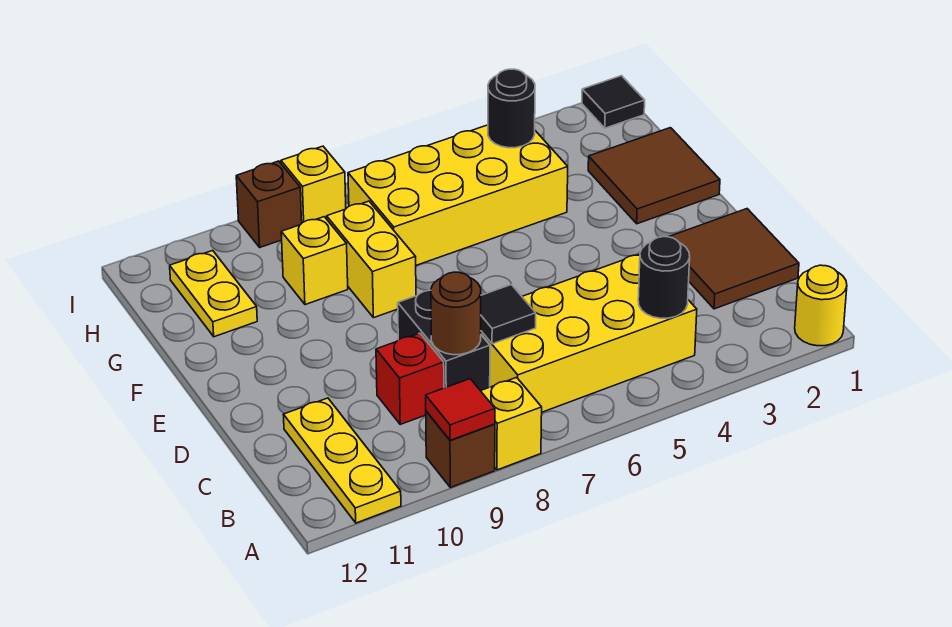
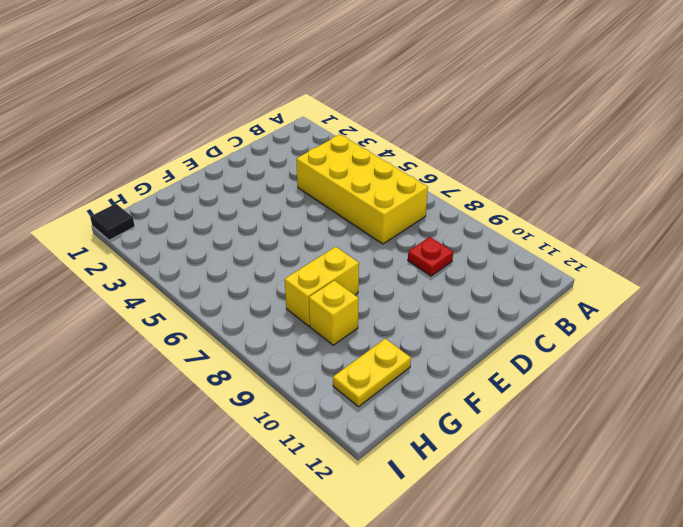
red 1x1 plate [408,237,453,276] -> red 1x1 brick [376,333,444,424]
none -> yellow 1x1 round brick [795,265,847,346]
none -> yellow 1x1 brick [481,377,542,470]
none -> brown 1x1 brick [426,411,495,487]

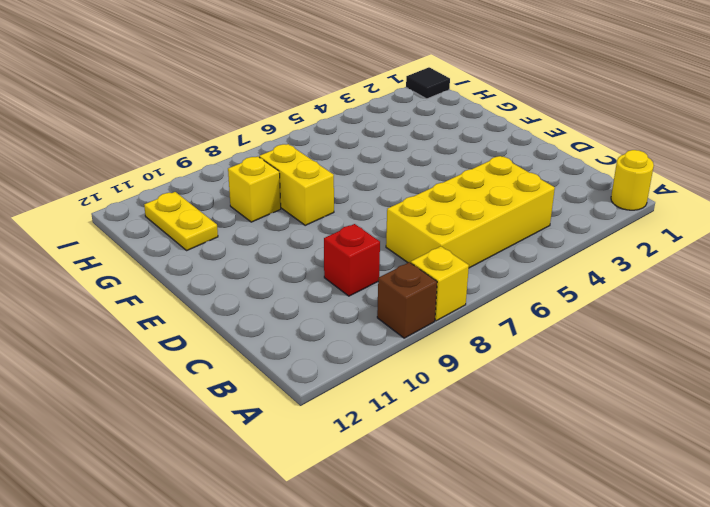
none -> yellow 1x3 plate [283,398,401,523]
none -> brown 2x2 tile [669,209,799,309]
none -> black 1x2 brick [398,290,490,391]

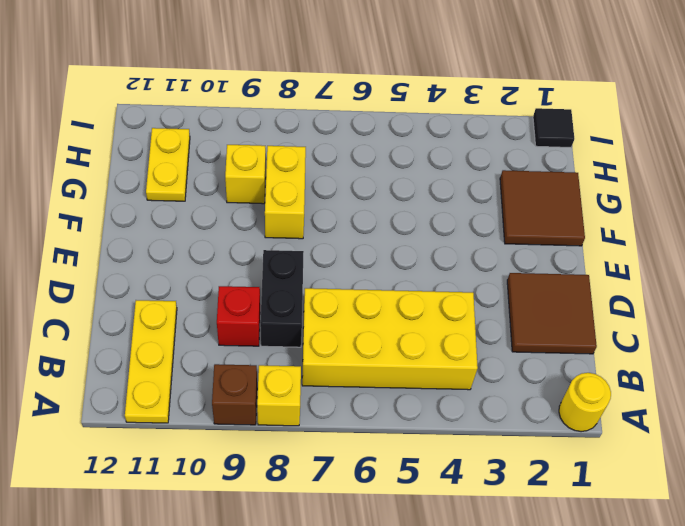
none -> yellow 2x4 brick [348,125,568,265]
none -> yellow 1x1 brick [281,146,346,223]
none -> brown 1x1 brick [236,161,302,247]

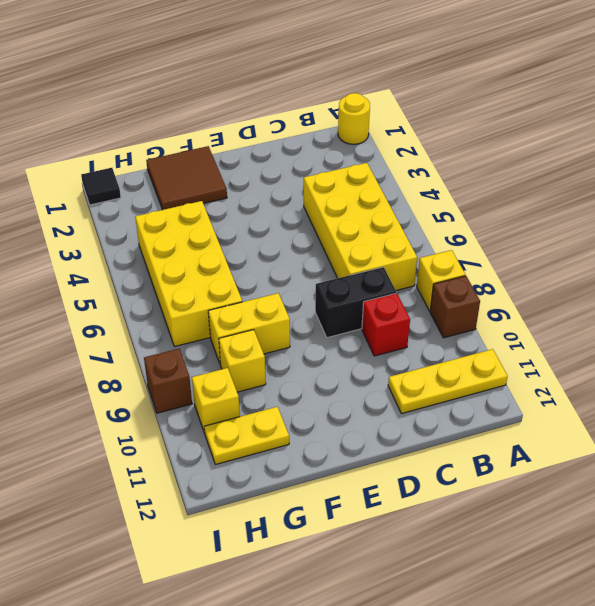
yellow 1x1 brick [192,368,240,433] -> yellow 1x1 brick moved to [281,146,346,223]
none -> brown 2x2 tile [669,209,799,309]
none -> red 1x1 tile [426,379,495,440]
none -> black 1x1 round brick [638,237,690,318]

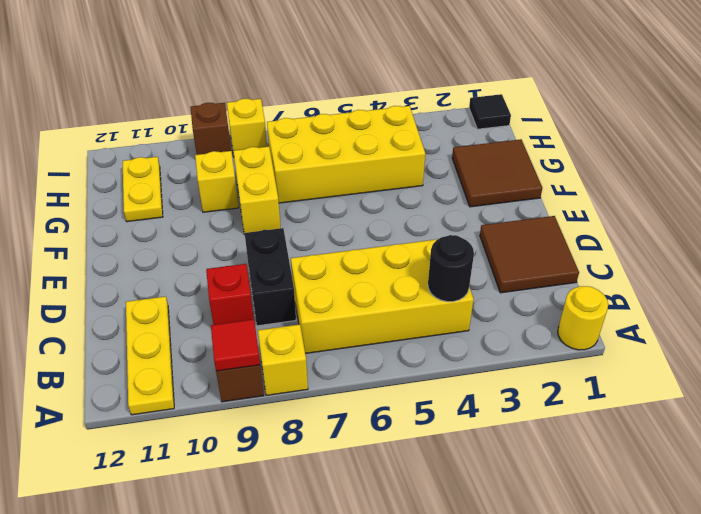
none -> black 1x1 tile [481,285,536,344]
none -> brown 1x1 round brick [431,272,481,355]
none -> black 1x1 round brick [488,69,535,148]

